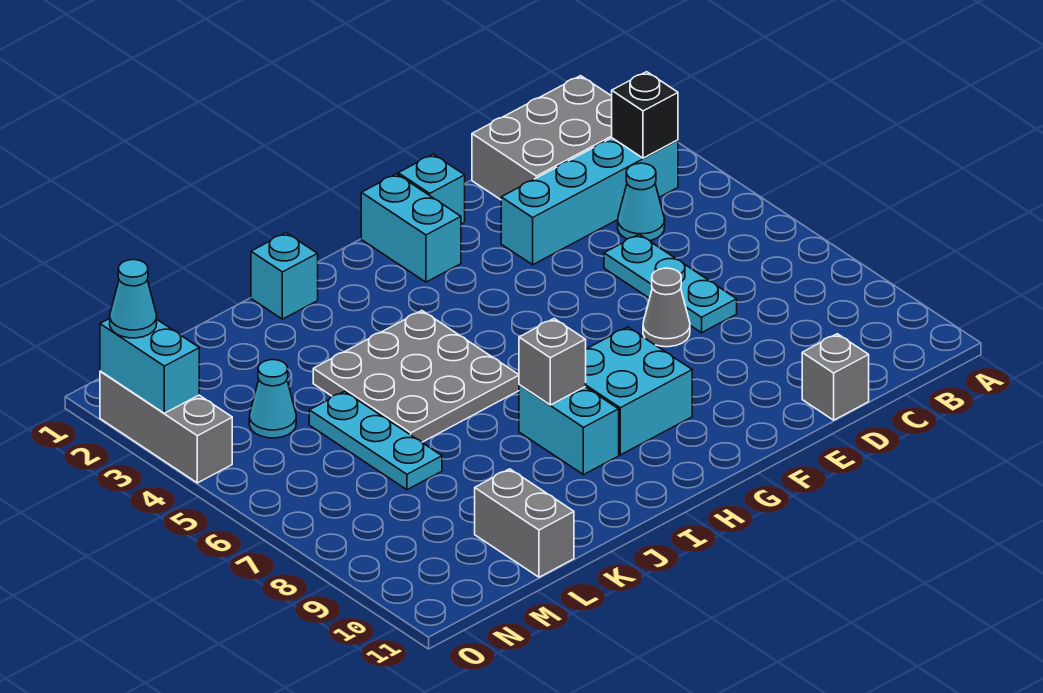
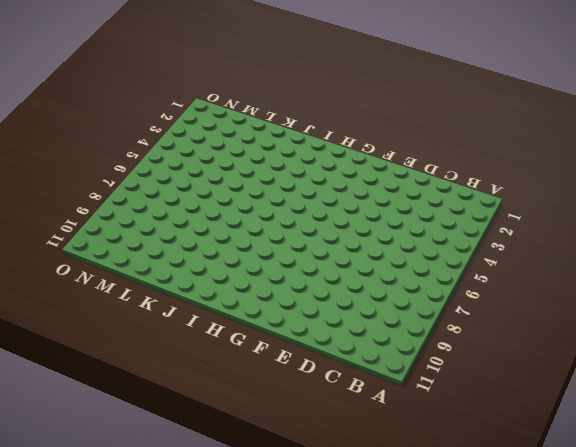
none -> grey 2x3 brick [472,76,612,200]
none -> cyan 1x4 brick [501,138,678,265]
none -> cyan 1x1 cone [618,163,665,241]

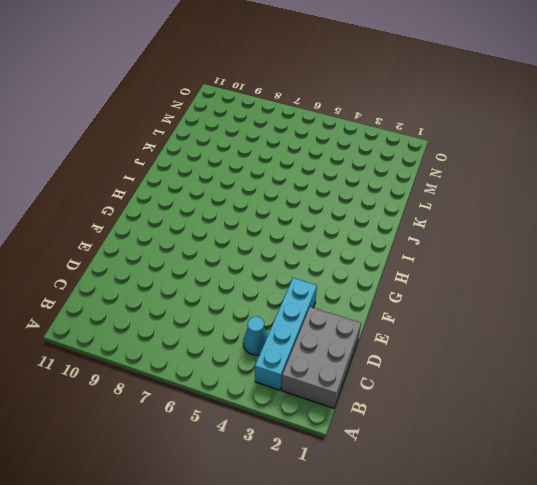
none -> cyan 1x3 plate [604,234,737,333]
none -> grey 1x1 brick [802,334,869,420]
none -> grey 1x1 cone [643,268,690,347]

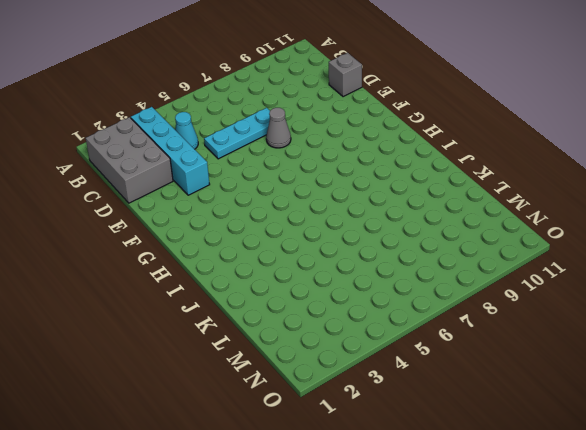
none -> cyan 1x1 brick [398,154,465,224]
none -> cyan 1x2 brick [361,174,461,282]
none -> cyan 2x2 brick [585,327,692,455]

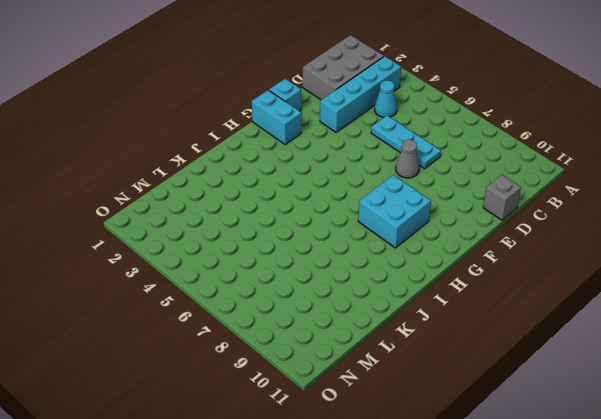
none -> grey 3x3 plate [313,311,519,442]
none -> cyan 1x2 brick [519,385,619,475]
none -> cyan 1x1 brick [251,233,318,319]

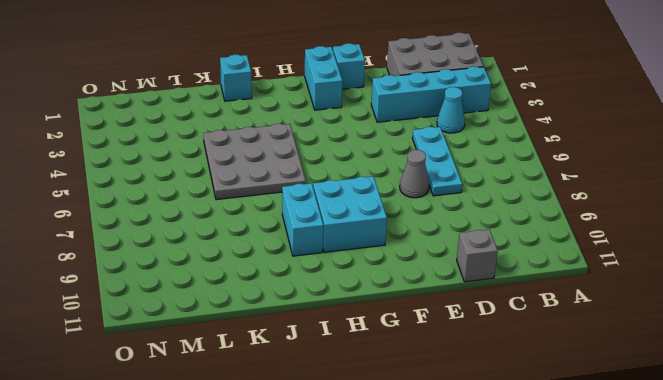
none -> cyan 1x3 plate [309,391,442,490]
none -> grey 1x2 brick [475,469,574,577]
none -> cyan 1x1 cone [249,360,296,438]

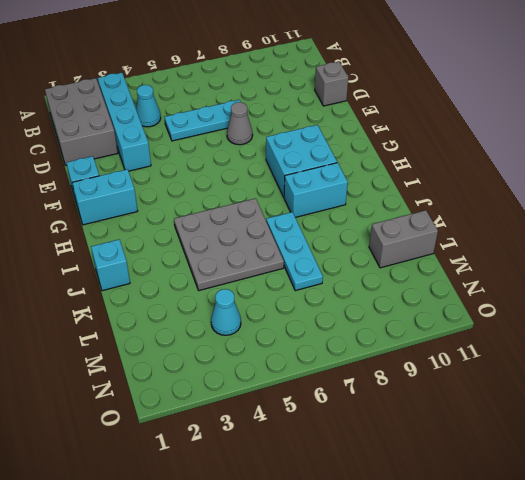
cyan 1x3 plate [266,212,323,291] -> cyan 1x3 plate turned to [309,391,442,490]
none -> grey 1x3 brick [100,371,232,483]
none -> black 1x1 brick [612,72,678,158]
none -> grey 1x1 brick [519,319,586,405]

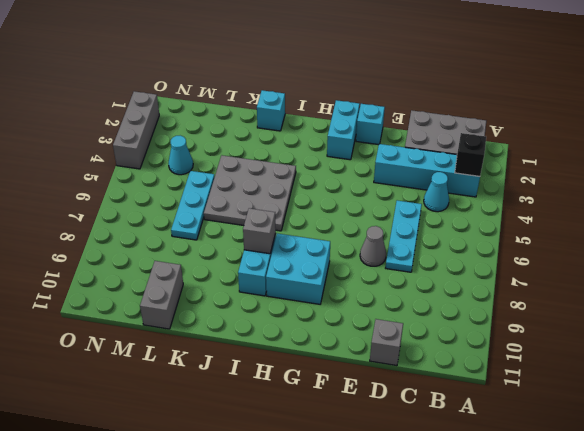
none -> cyan 1x2 brick [100,318,199,413]
none -> cyan 1x1 cone [110,260,157,338]

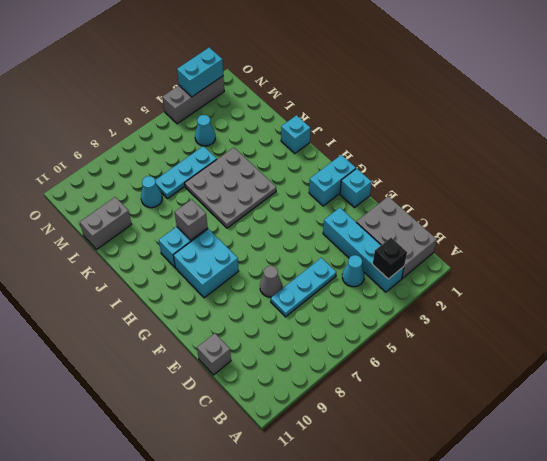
cyan 1x1 cone [141,176,162,208] -> cyan 1x1 cone moved to [110,260,157,338]

